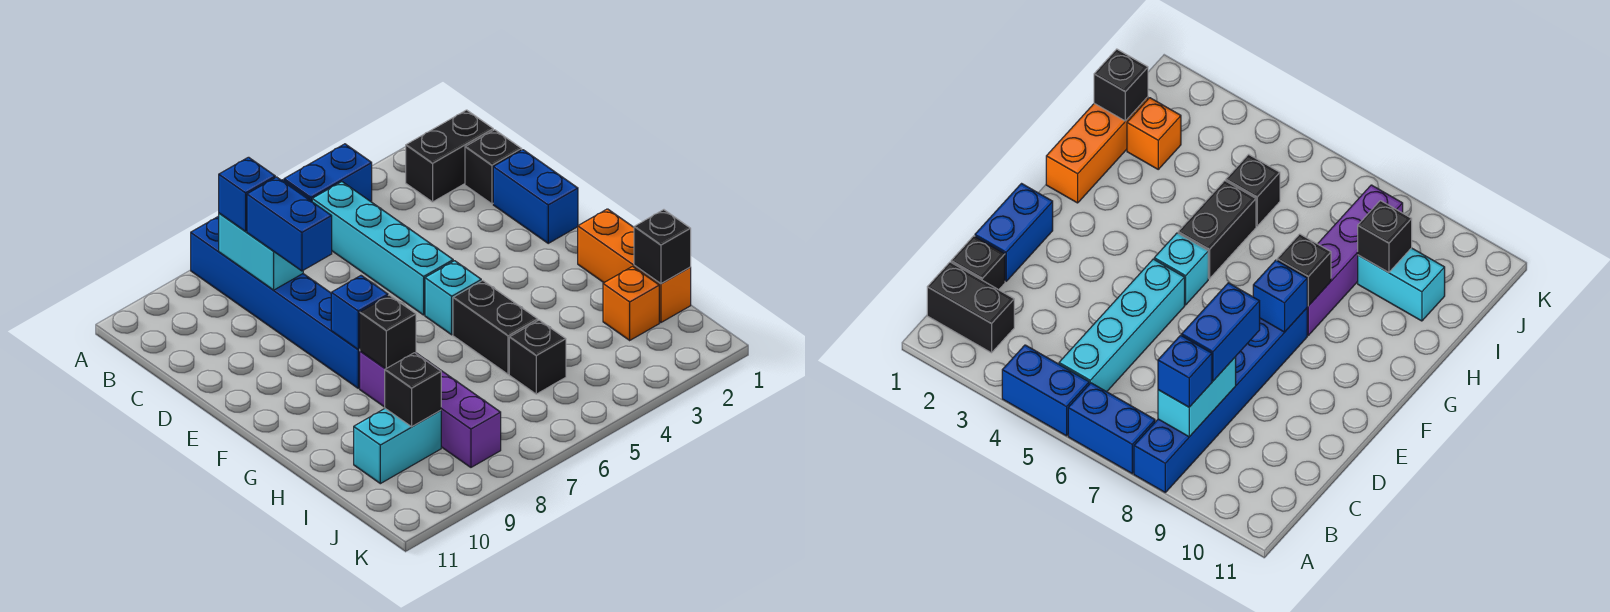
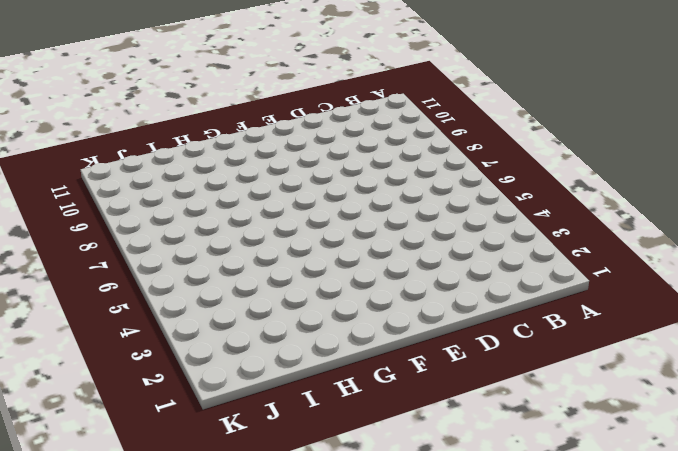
none -> blue 1x2 brick [284,144,372,201]
none -> blue 1x2 brick [1068,383,1155,474]
none -> blue 1x6 brick [191,216,360,388]

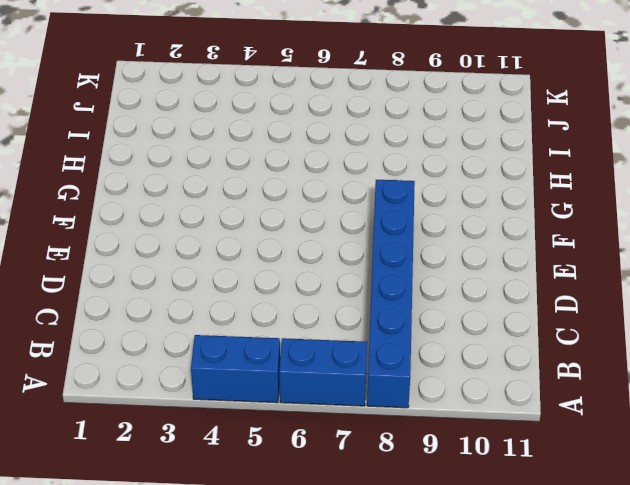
none -> black 1x2 brick [406,110,493,202]
none -> cyan 1x4 brick [312,182,453,315]
none -> black 1x1 brick [465,130,522,204]

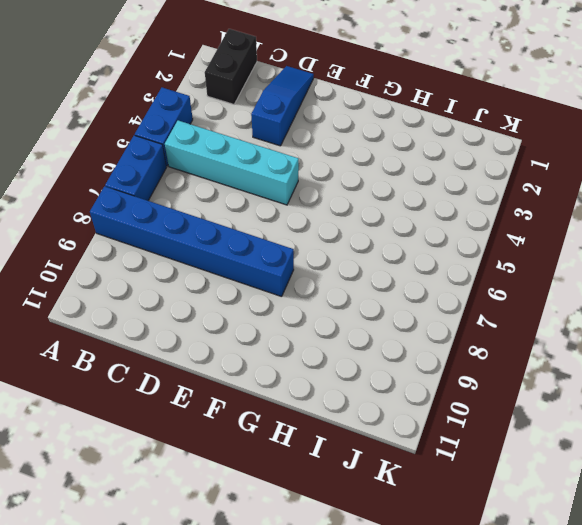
blue 1x3 slope [251,66,314,146] -> blue 1x2 brick [493,150,578,243]
none -> black 1x1 brick [465,130,522,204]
none -> cyan 1x1 brick [425,261,481,335]
none -> orange 1x3 brick [578,209,691,323]

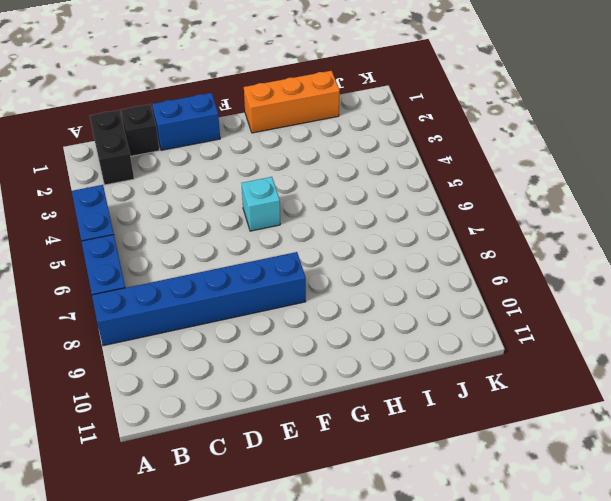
none -> cyan 1x4 brick [312,182,453,315]
none -> black 1x2 brick [453,281,538,374]
none -> purple 1x4 brick [360,351,501,467]

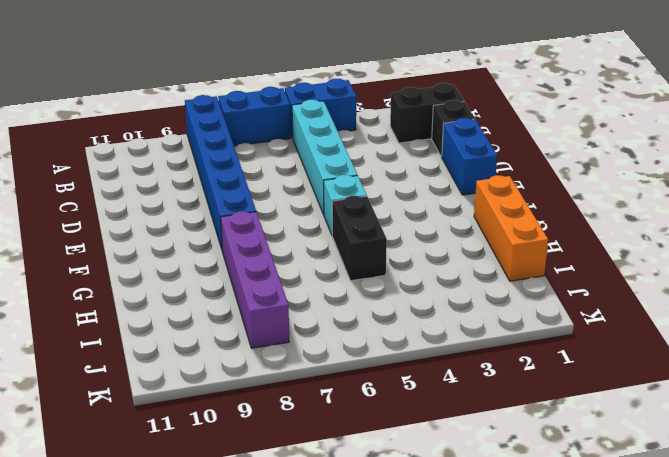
none -> orange 1x1 brick [603,266,659,340]
none -> black 1x1 brick [509,320,566,394]
none -> cyan 1x2 brick [354,409,441,484]

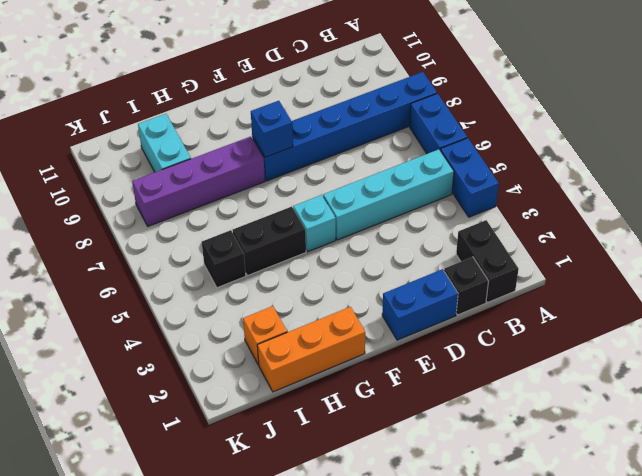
none -> cyan 1x2 brick [219,213,303,290]
none -> black 1x1 brick [360,295,416,369]
none -> black 1x1 brick [634,210,691,284]

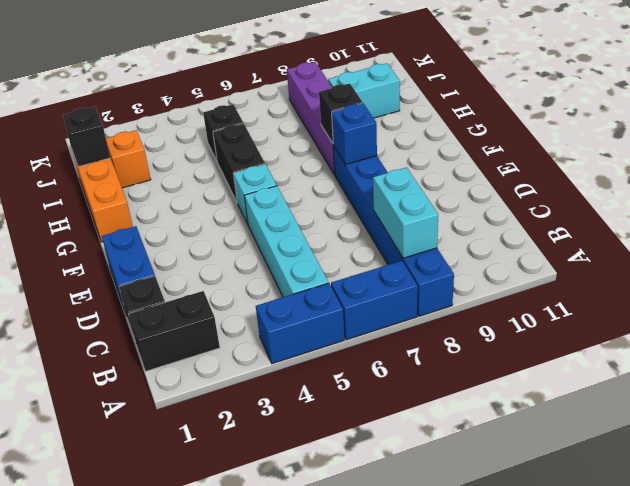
none -> black 1x1 brick [385,353,441,427]
none -> blue 1x1 brick [219,157,275,231]
none -> blue 1x2 brick [247,177,332,271]

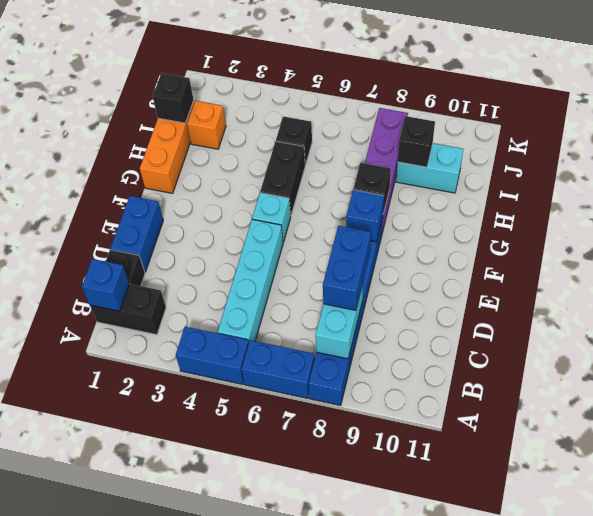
blue 1x1 brick [82,259,129,311] -> blue 1x1 brick moved to [219,157,275,231]

